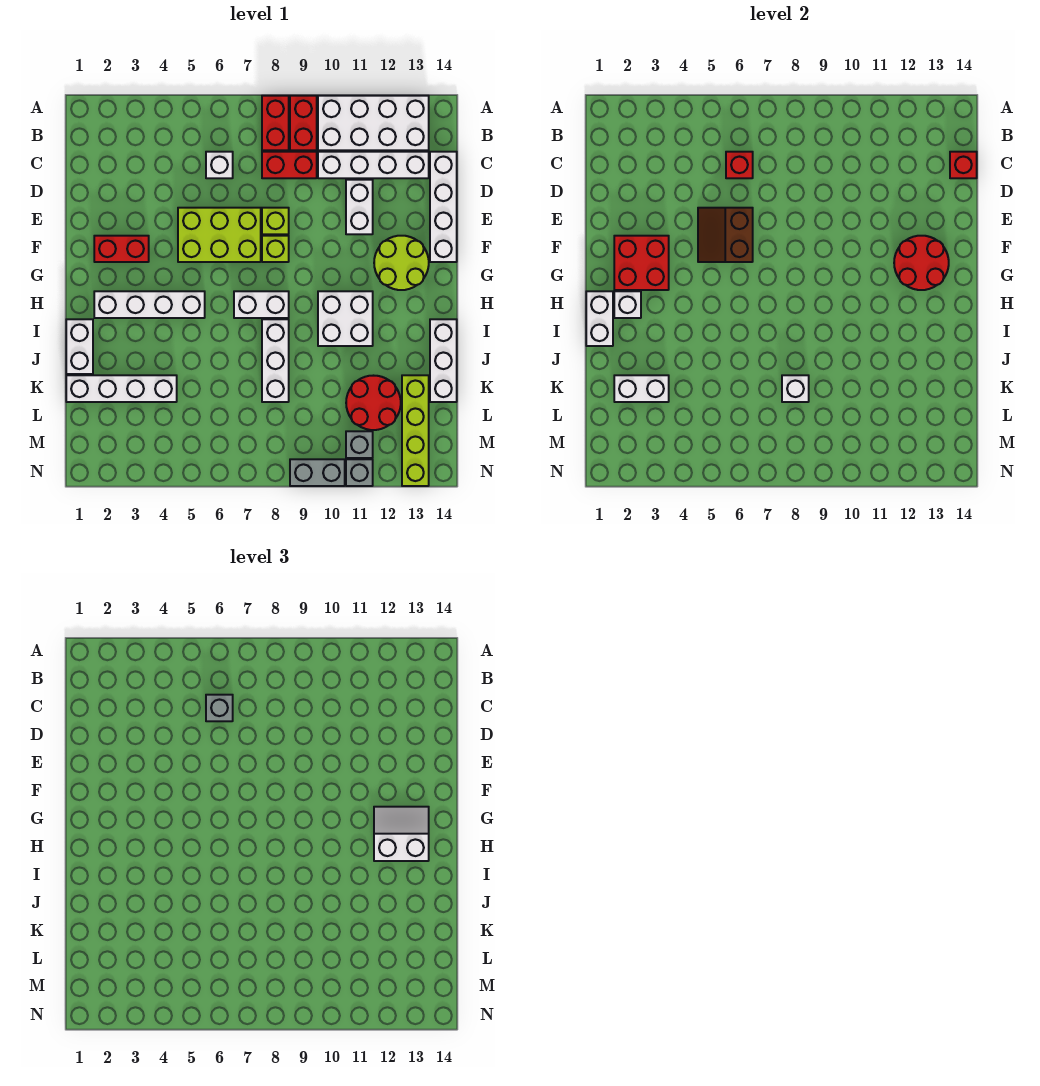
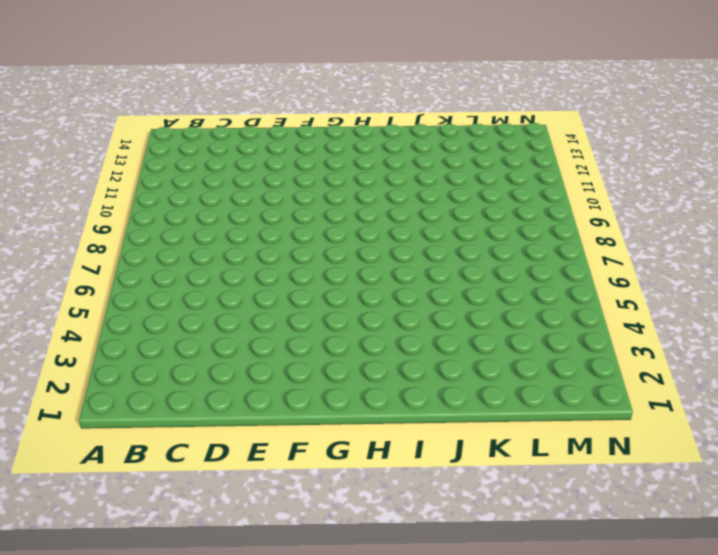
none -> red 1x2 brick [262,96,289,150]
none -> red 1x2 brick [290,96,317,150]
none -> white 2x4 brick [318,96,429,150]
none -> white 1x1 brick [206,152,233,178]

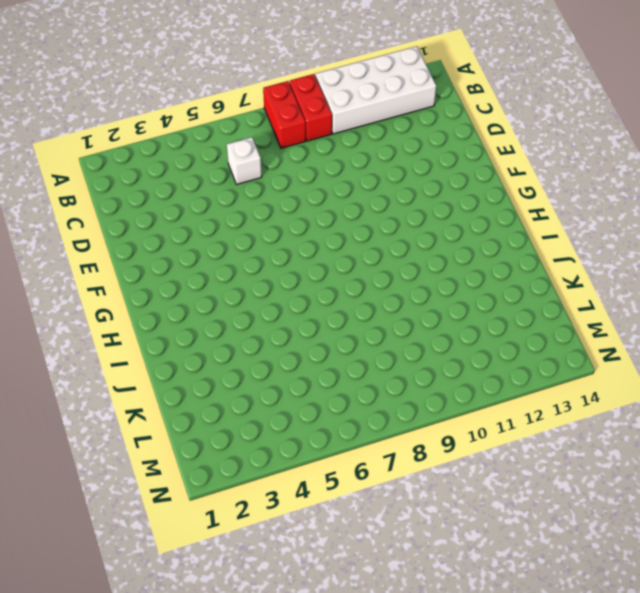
none -> red 1x2 brick [262,152,317,178]
none -> white 1x4 brick [318,152,429,178]
none -> white 1x4 brick [430,152,457,262]
none -> white 1x2 brick [346,180,373,234]

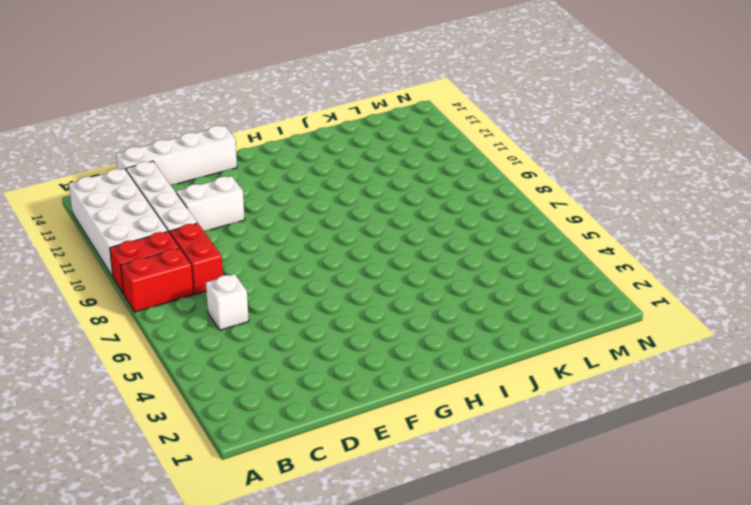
none -> lime 2x3 brick [178,208,261,262]
none -> lime 1x1 brick [262,208,289,234]
none -> red 1x2 brick [94,236,149,262]
none -> lime 1x1 brick [262,236,289,262]

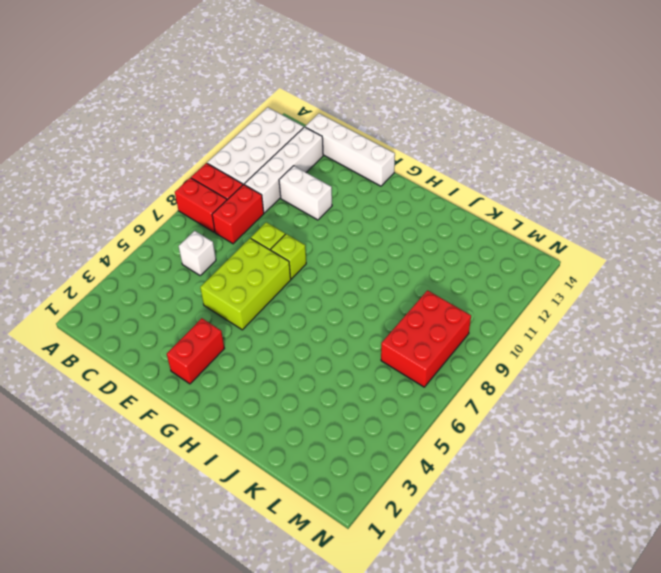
red 2x3 brick [381,290,471,387] -> none
none -> lime 2x2 round brick [374,236,429,290]
none -> white 1x4 brick [94,291,205,318]
none -> white 1x2 brick [234,291,289,318]
none -> white 2x2 brick [318,291,373,346]

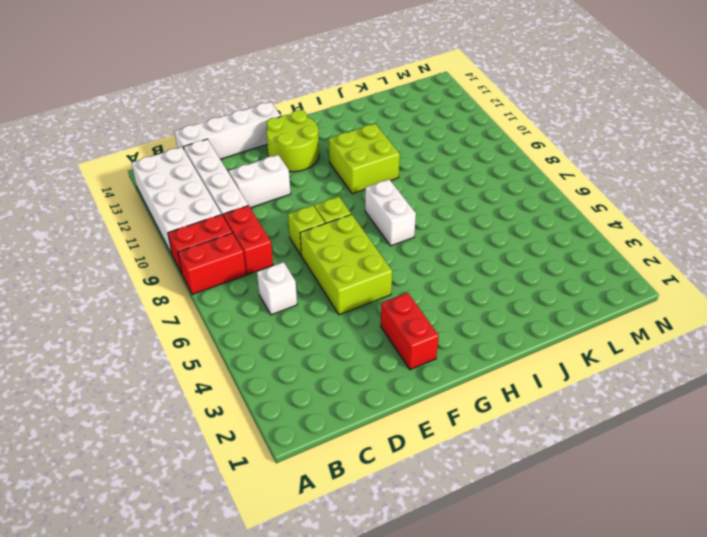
lime 2x2 brick [329,124,400,194] -> white 2x2 brick [318,291,373,346]
none -> white 1x4 brick [94,291,205,318]
none -> white 1x2 brick [66,319,93,374]
none -> white 1x3 brick [262,319,289,402]
none -> white 1x3 brick [430,319,457,402]

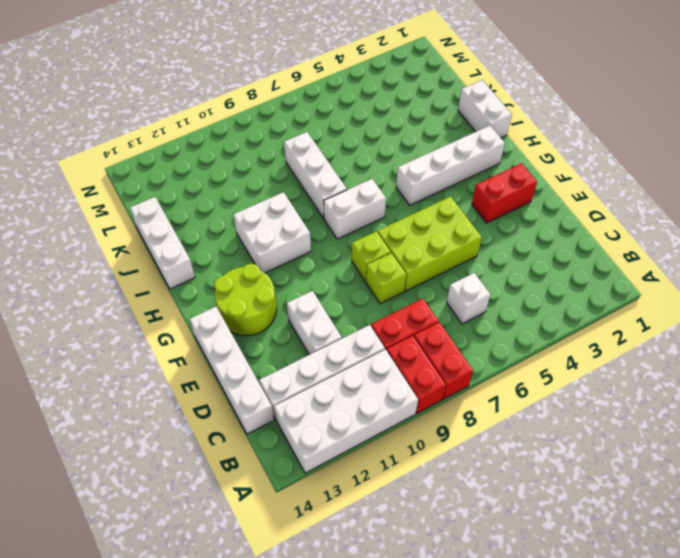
none -> white 1x4 brick [66,375,177,402]
none -> red 2x2 round brick [346,376,401,430]
none -> lime 1x4 brick [402,375,429,486]
none -> grey 1x1 brick [346,431,373,458]

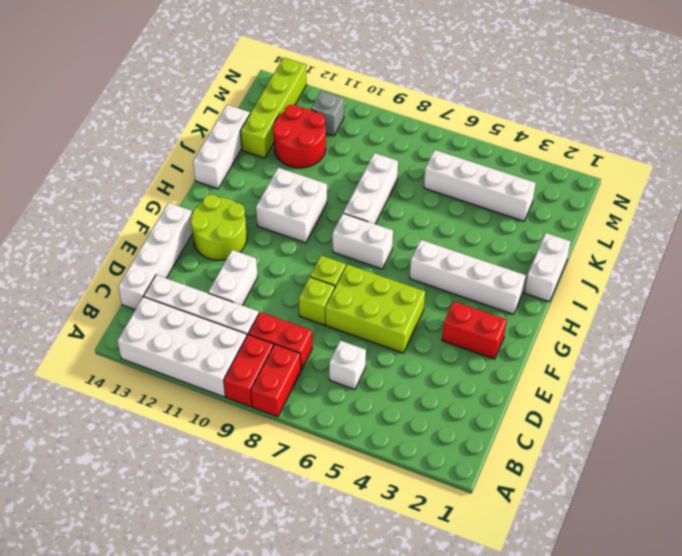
white 1x4 brick [424,150,536,221] -> white 1x4 brick moved to [66,375,177,402]
none -> grey 1x2 brick [290,459,345,486]
none -> grey 1x1 brick [346,459,373,486]
none -> red 1x1 brick [726,152,753,178]
none -> red 1x1 brick [950,152,977,178]

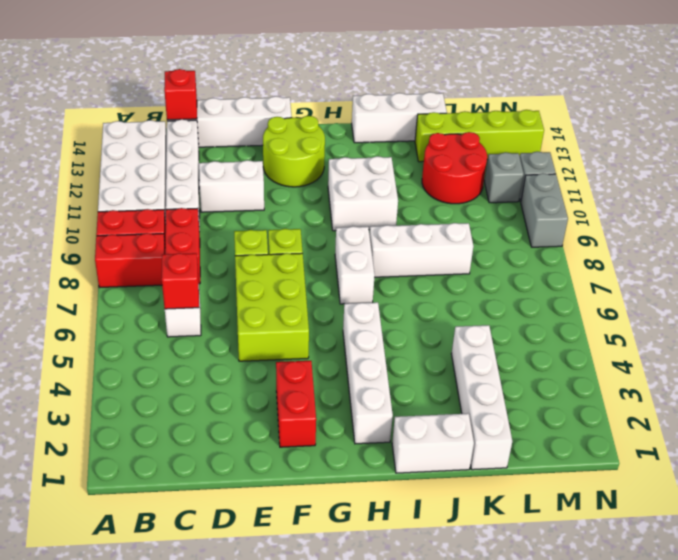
none -> brown 2x2 slope [698,208,753,262]
none -> red 2x2 brick [614,236,669,290]
none -> red 2x2 round brick [894,236,949,290]
none -> white 1x2 brick [586,291,613,346]

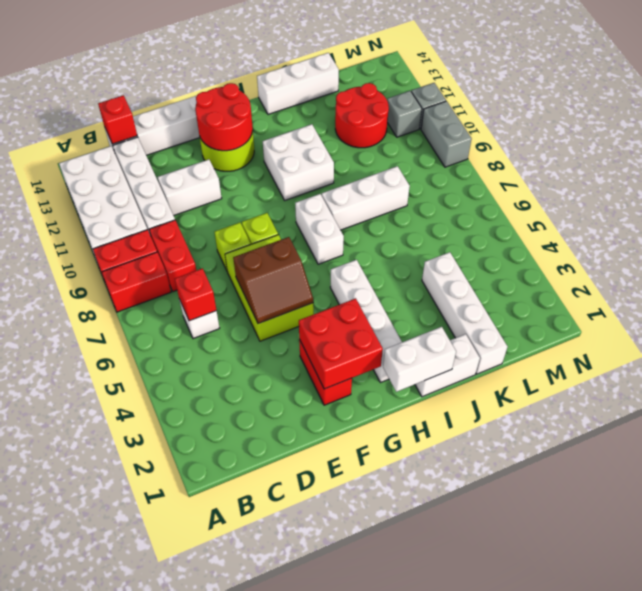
none -> lime 1x4 brick [402,375,429,486]
none -> white 1x1 brick [614,291,641,318]
none -> white 1x2 brick [614,375,669,402]
none -> white 1x1 brick [782,375,809,402]

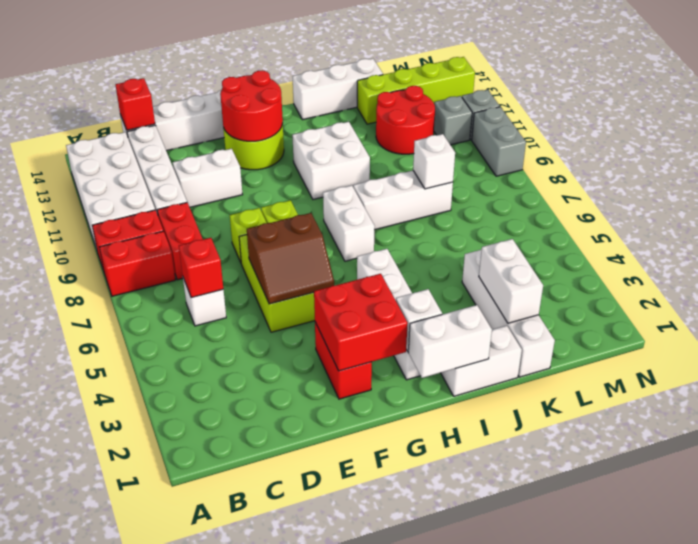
none -> grey 1x1 brick [206,695,233,721]
none -> white 2x2 slope [374,807,429,861]

